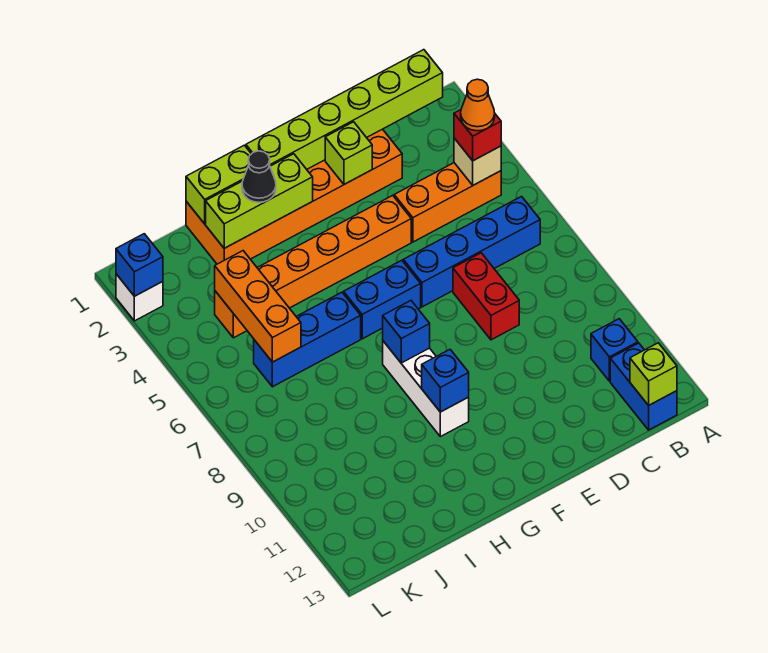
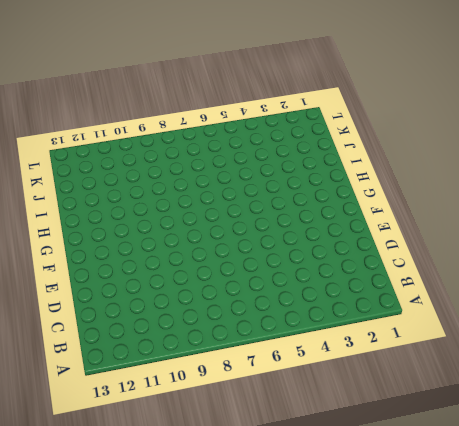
none -> orange 1x3 brick [394,163,501,242]
none -> blue 1x4 brick [403,197,540,307]
none -> blue 1x1 brick [591,319,638,381]

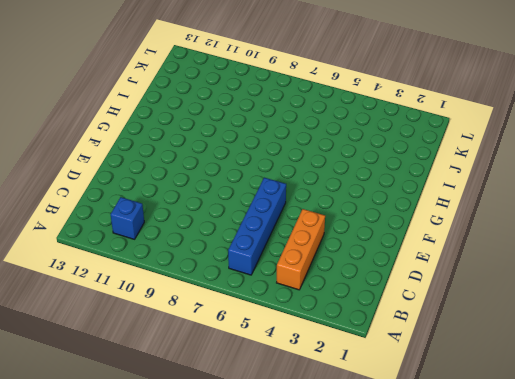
none -> blue 1x2 brick [610,343,677,430]
none -> orange 2x6 brick [186,129,402,264]
none -> red 1x2 brick [453,253,519,340]

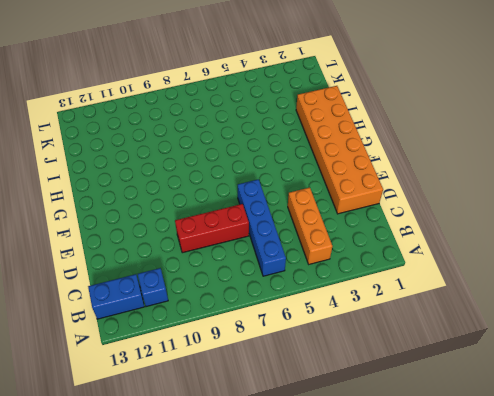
red 1x3 brick [175,204,249,253] -> red 1x2 brick [453,253,519,340]
none -> orange 1x6 brick [215,195,411,338]
none -> blue 1x2 brick [344,260,421,339]
none -> white 1x3 brick [383,341,469,437]

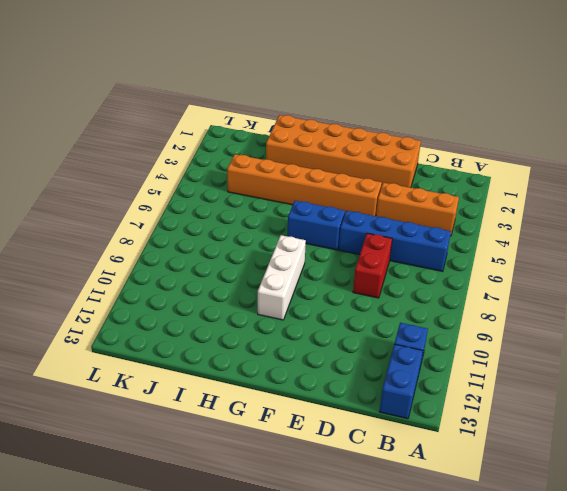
none -> blue 1x3 brick [254,292,361,387]
none -> white 1x1 brick [116,274,163,321]
none -> lime 1x6 brick [246,50,443,169]

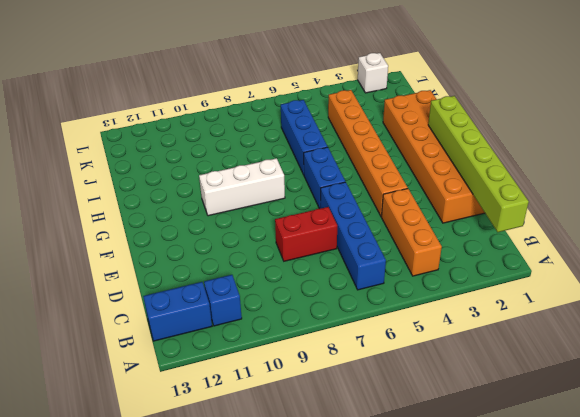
none -> tan 1x1 brick [454,138,501,185]
none -> lime 1x1 brick [630,343,677,405]
none -> lime 1x1 brick [325,122,372,184]

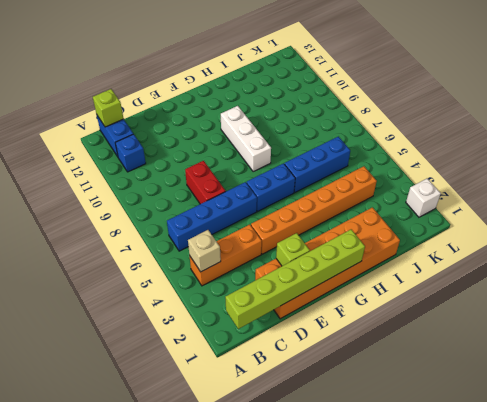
none -> lime 1x3 brick [206,154,313,248]
none -> blue 1x1 brick [383,301,430,363]
none -> blue 1x1 brick [422,350,469,412]

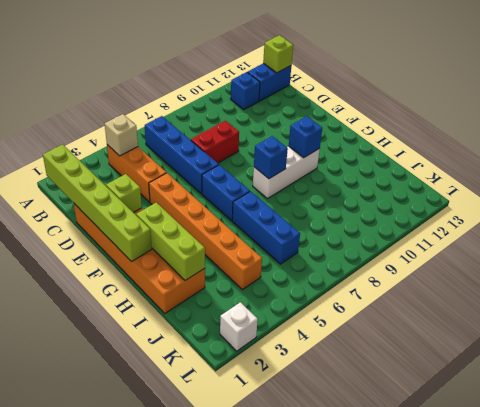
none -> lime 1x2 brick [186,145,251,224]
none -> orange 1x3 brick [215,251,301,362]
none -> blue 1x1 brick [116,234,163,296]

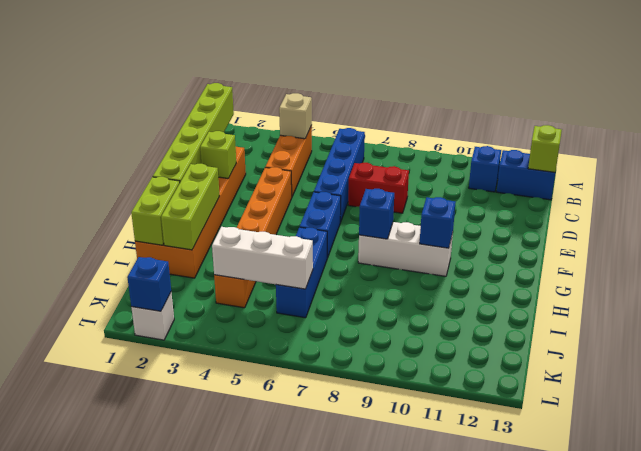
white 1x3 brick [212,227,313,289] -> orange 1x3 brick [215,251,301,362]
none -> red 1x1 brick [454,110,501,161]
none -> black 1x1 cone [242,151,276,202]
none -> orange 1x1 cone [461,79,495,131]

